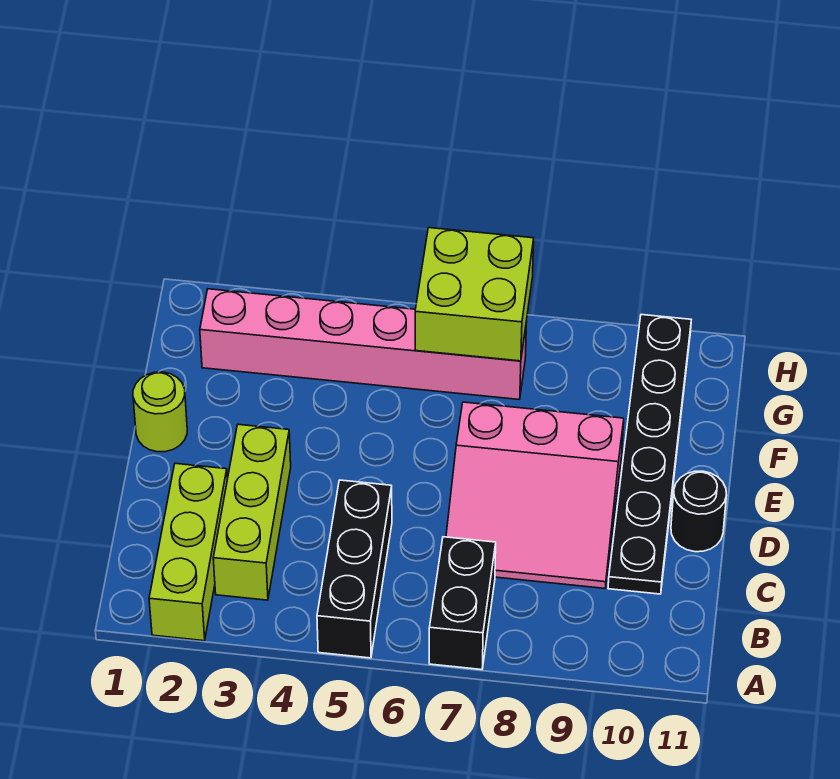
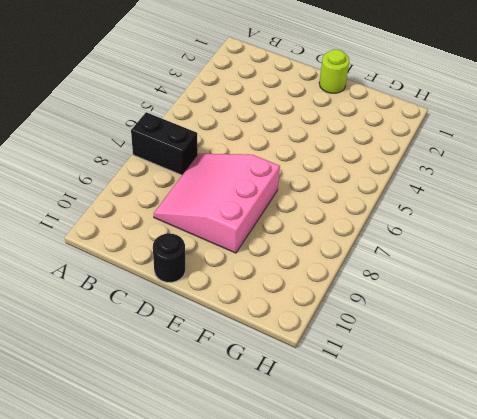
none -> lime 1x3 brick [149,463,227,641]
none -> black 1x3 brick [317,480,392,658]

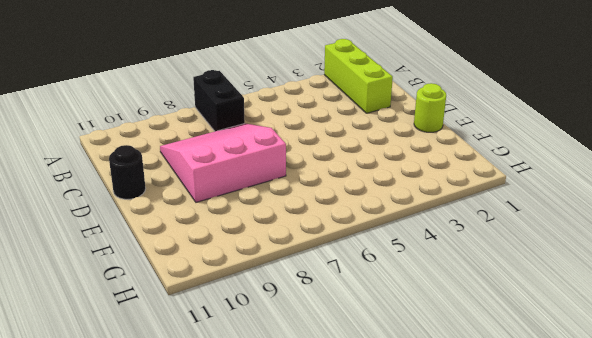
none -> black 1x3 brick [317,480,392,658]
none -> lime 1x3 brick [213,424,291,600]

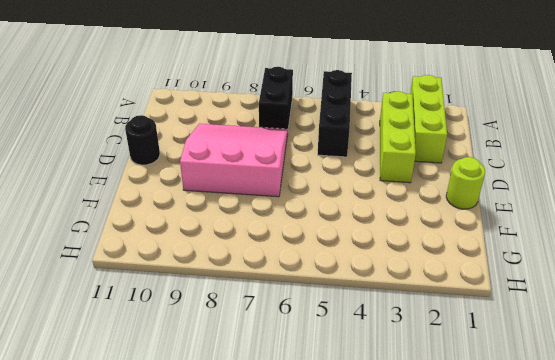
none -> black 1x6 plate [608,315,691,594]
none -> pink 1x6 brick [200,289,527,400]

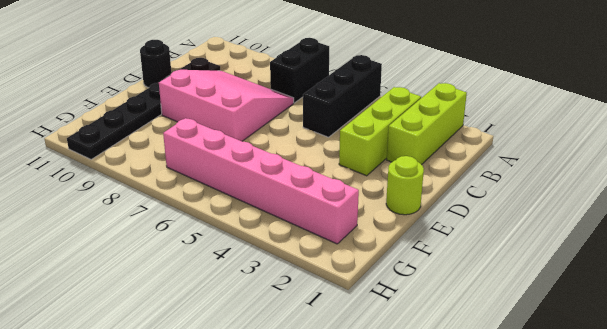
none -> lime 2x2 brick [415,228,534,361]

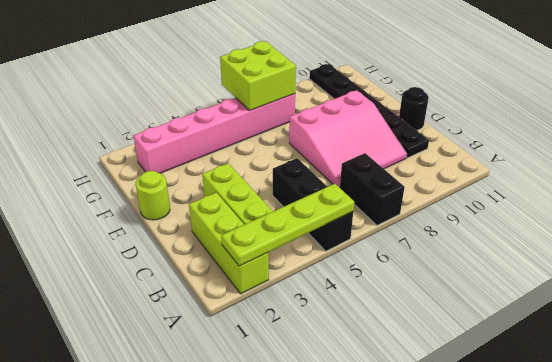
lime 1x4 plate [221,184,354,266] -> none

